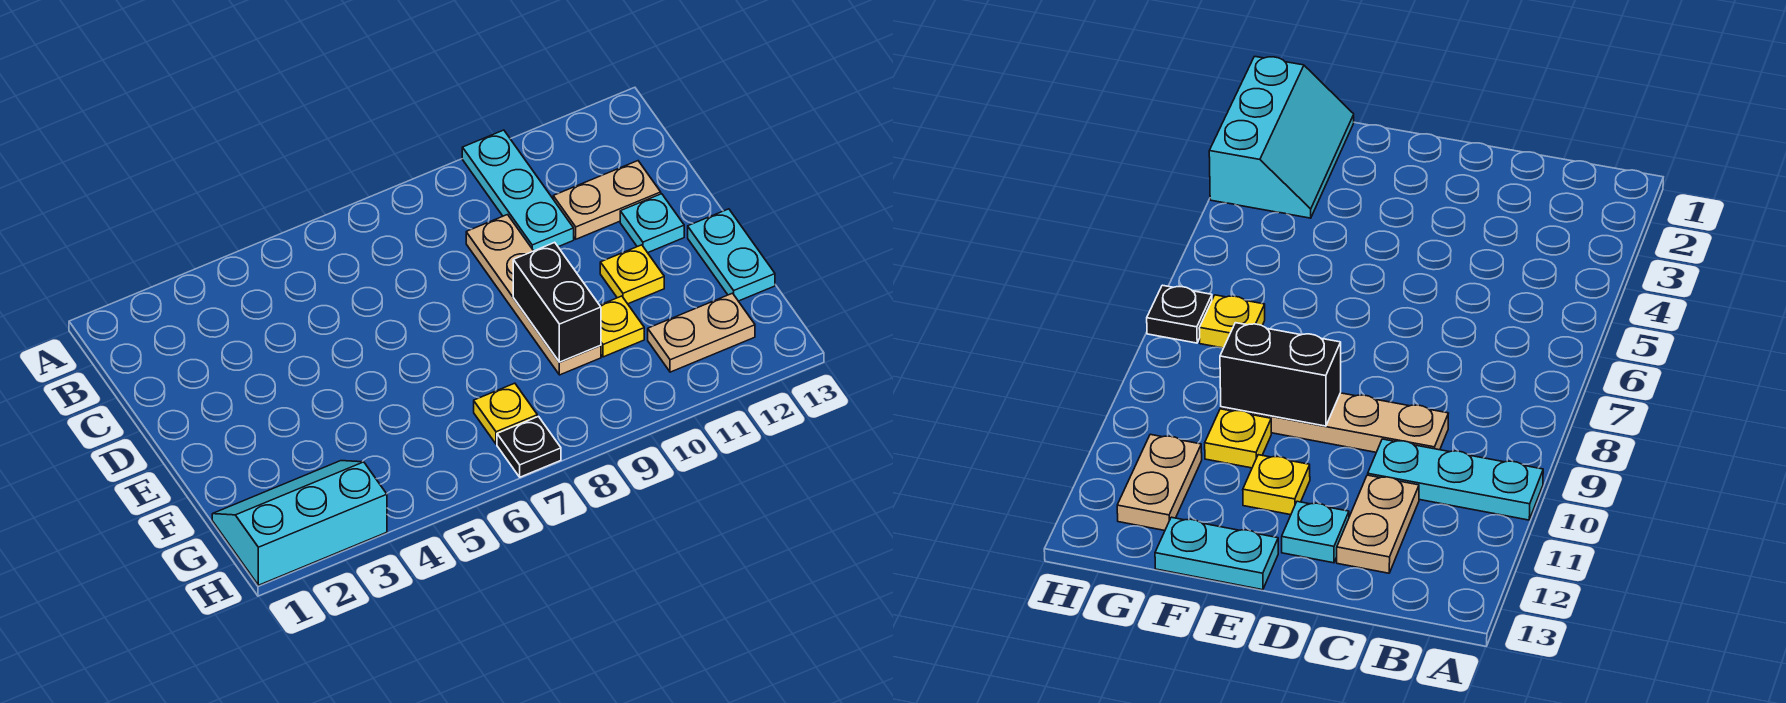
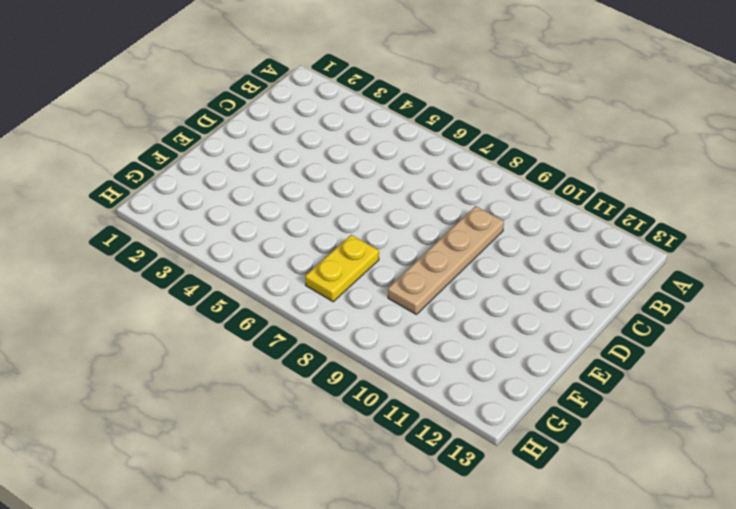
yellow 1x2 plate [305,235,379,302] -> yellow 1x1 plate [474,383,537,444]
none -> cyan 1x3 plate [462,130,574,251]
none -> tan 1x2 plate [553,161,661,239]
none -> cyan 1x1 plate [620,194,684,253]

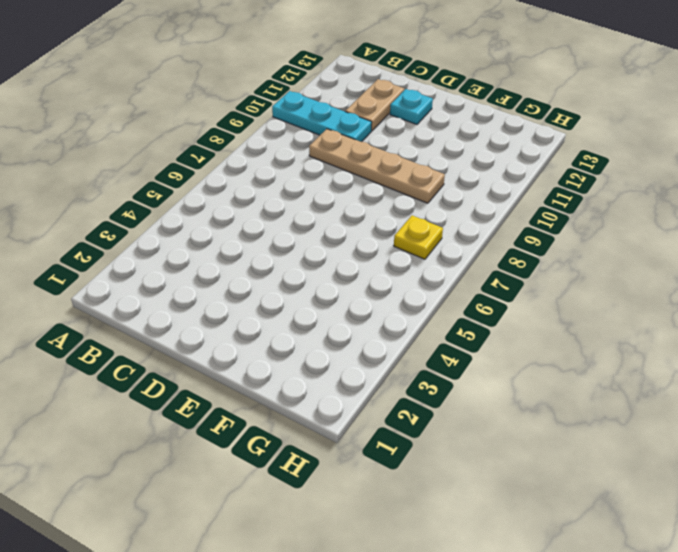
none -> yellow 1x1 plate [600,245,664,304]
none -> cyan 1x2 plate [688,209,775,301]
none -> yellow 1x1 plate [600,296,644,357]

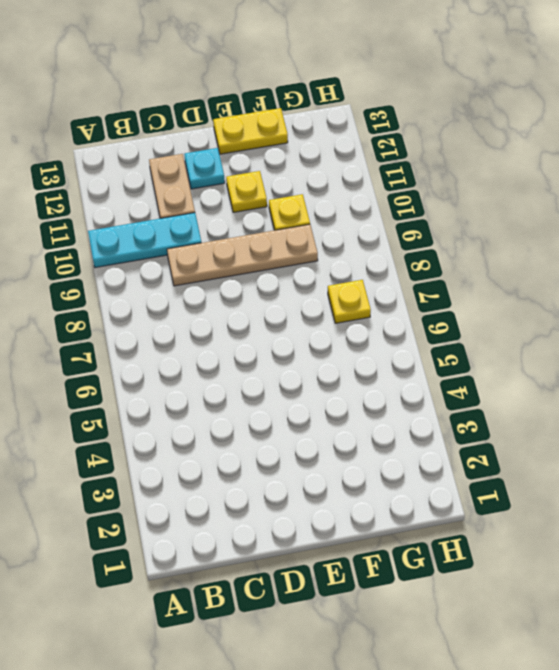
yellow 1x2 plate [213,108,288,154] -> cyan 1x2 plate [688,209,775,301]
none -> cyan 2x3 slope [212,461,387,585]
none -> tan 1x2 plate [648,293,755,372]
none -> black 1x1 plate [497,417,561,477]

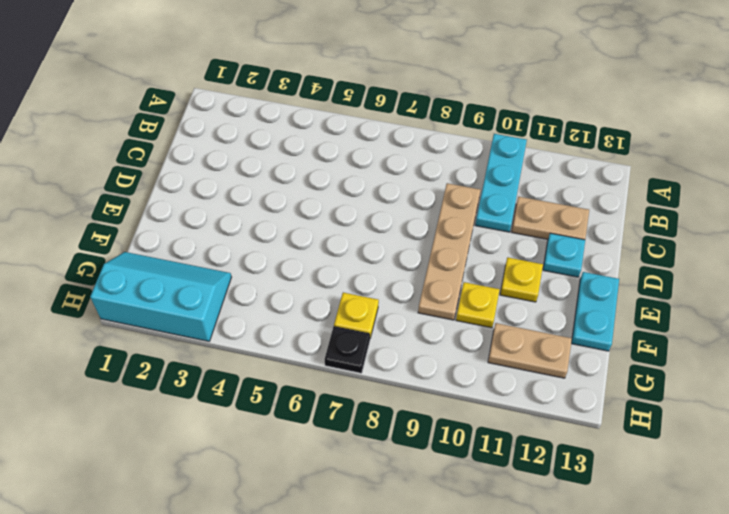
none -> black 1x2 brick [513,242,601,362]

